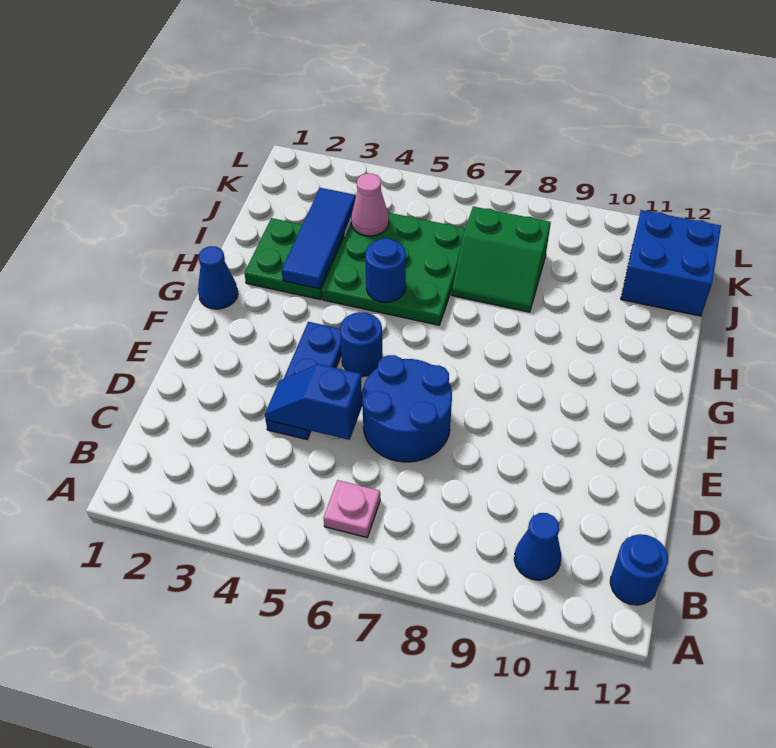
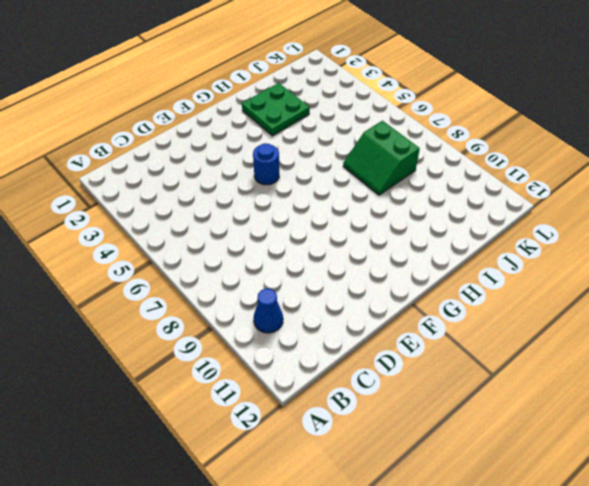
none -> pink 1x1 plate [324,480,380,537]
none -> blue 1x1 round brick [610,534,668,605]
none -> blue 1x3 plate [266,322,342,439]

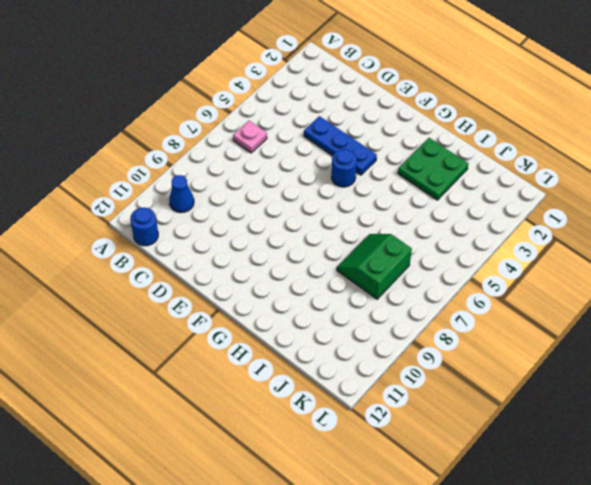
none -> blue 2x2 round brick [362,355,452,462]
none -> blue 1x1 cone [198,246,238,309]
none -> green 3x3 plate [322,213,465,325]

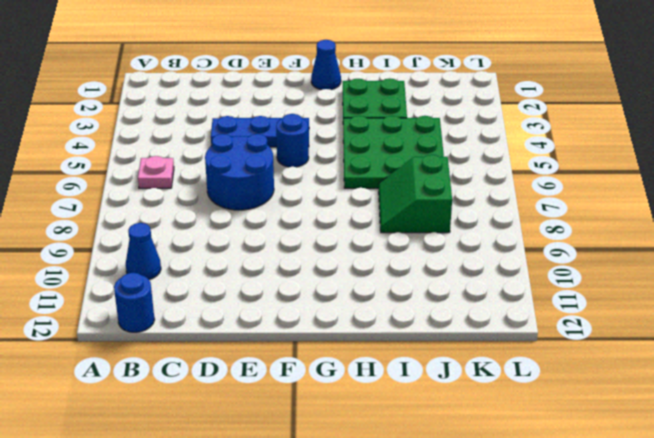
none -> blue 2x2 brick [621,210,721,316]
none -> blue 1x2 slope [265,364,362,440]
none -> blue 1x3 tile [282,188,356,289]

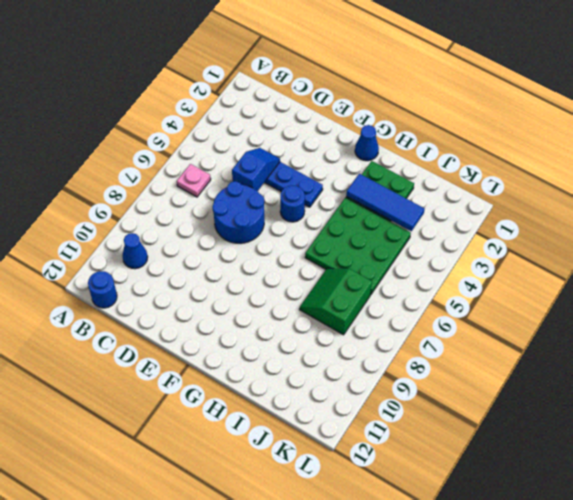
none -> blue 2x2 brick [621,210,721,316]
none -> blue 1x1 round brick [365,238,406,302]
none -> pink 1x1 cone [351,174,389,236]

